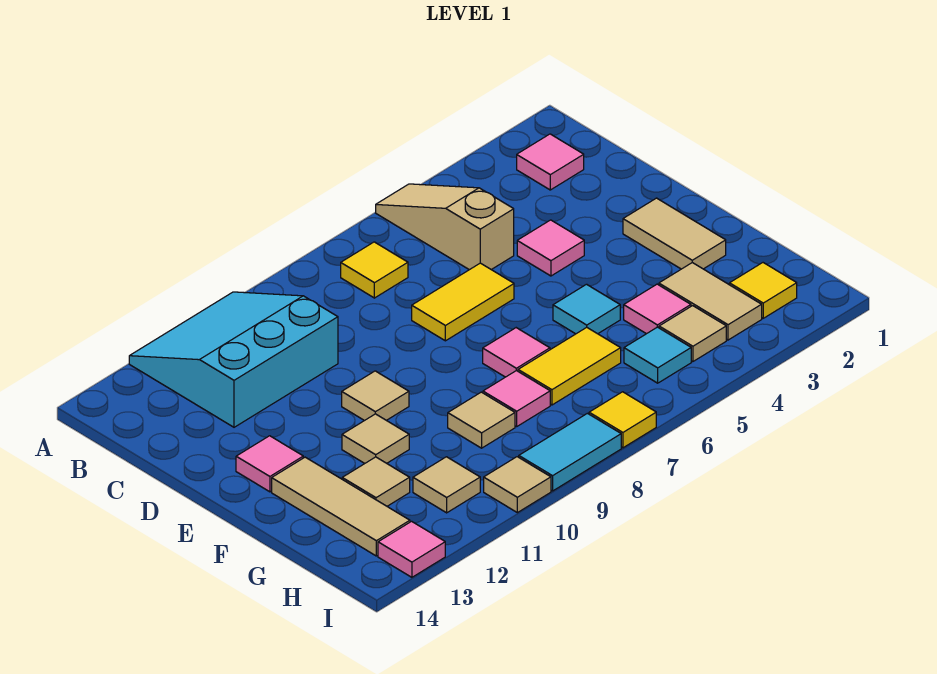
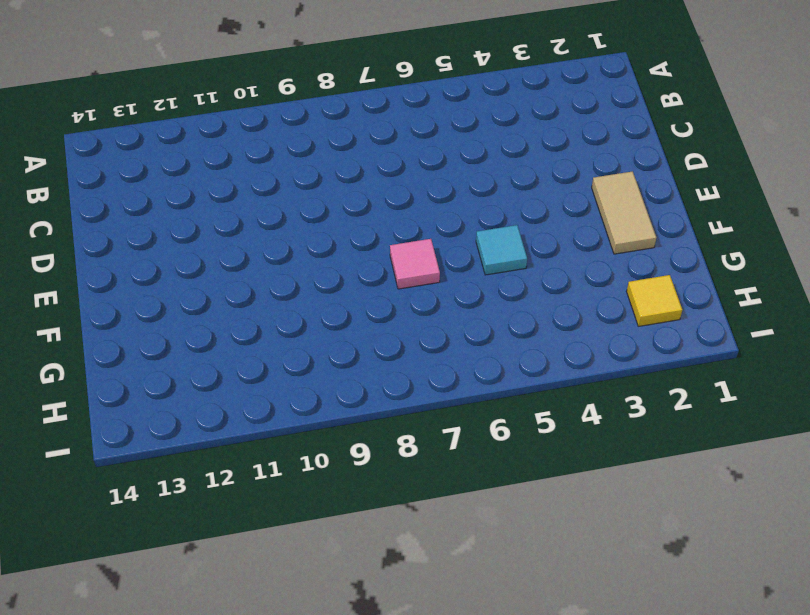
none -> tan 1x3 slope [376,184,514,270]
none -> cyan 3x3 slope [129,292,338,427]
none -> pink 1x1 tile [517,134,584,190]

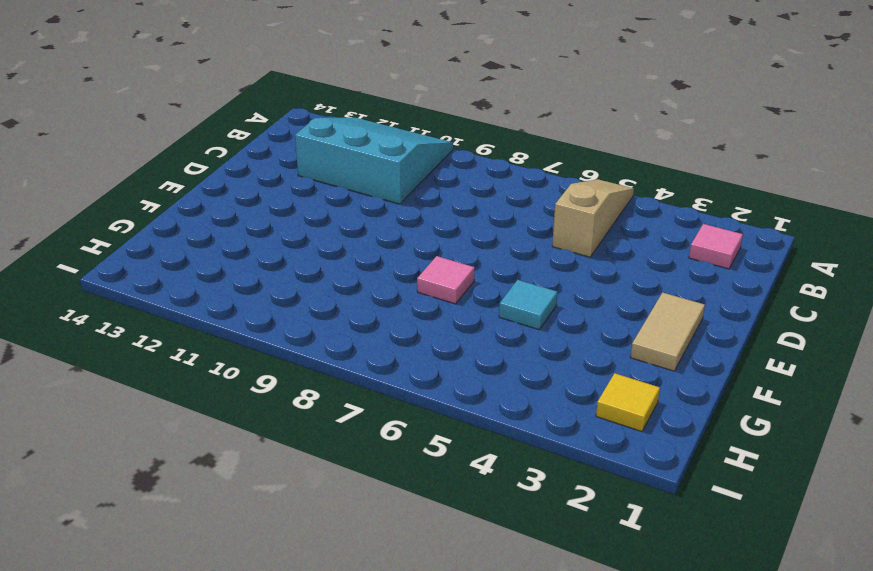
none -> yellow 1x1 tile [341,242,408,298]
none -> pink 1x1 tile [517,220,584,276]
none -> yellow 1x2 tile [412,263,514,341]

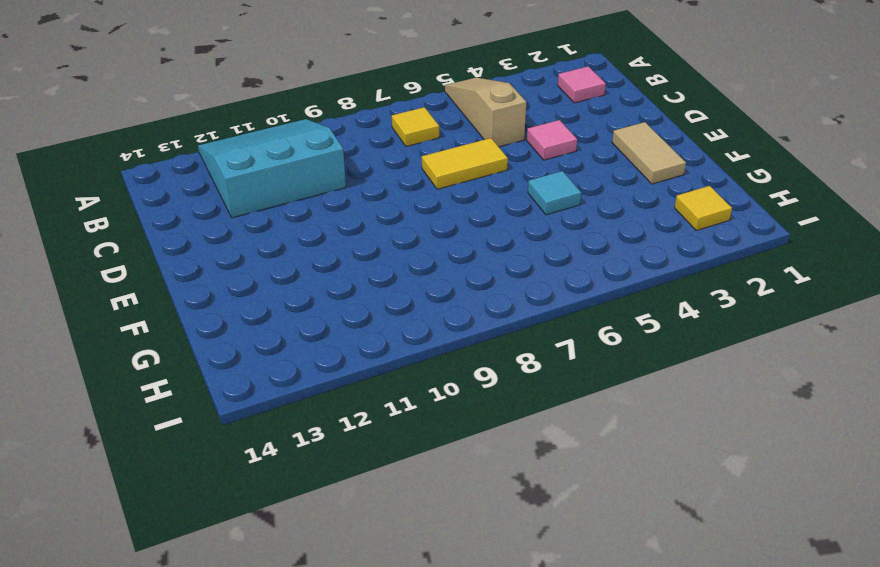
none -> tan 1x1 tile [342,371,409,421]
none -> pink 1x1 tile [236,436,303,492]
none -> pink 1x1 tile [483,328,550,377]

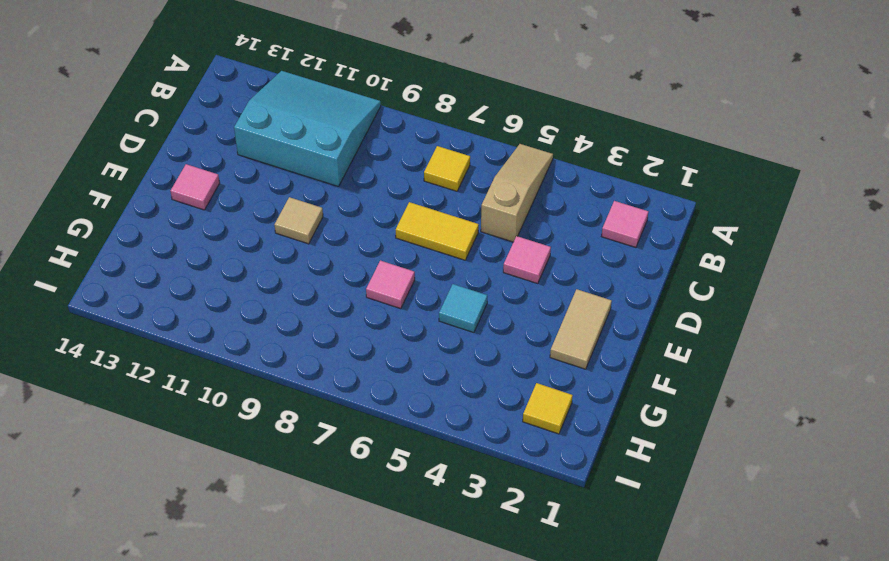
none -> tan 1x1 tile [342,414,409,464]
none -> tan 1x3 tile [272,457,410,556]
none -> tan 1x2 tile [659,263,762,340]

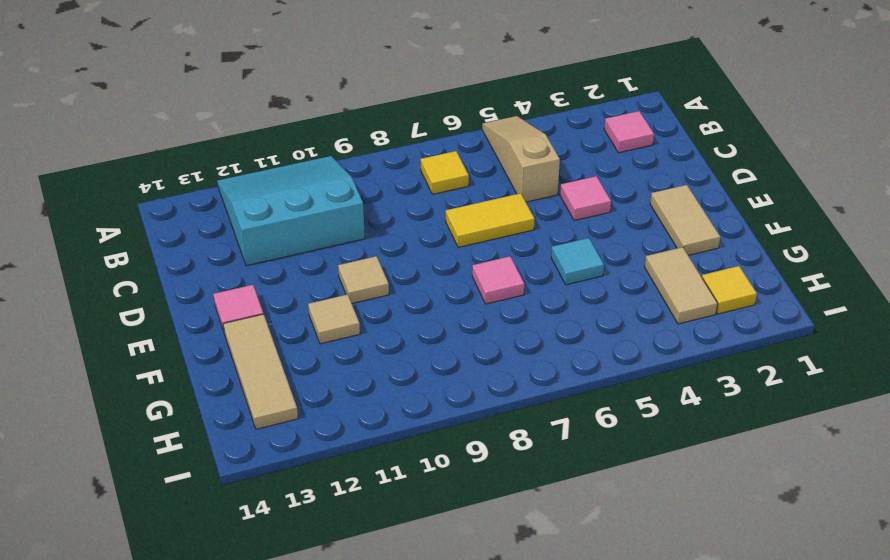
none -> pink 1x1 tile [624,284,691,334]
none -> yellow 1x2 tile [518,327,621,405]
none -> pink 1x1 tile [483,371,550,426]

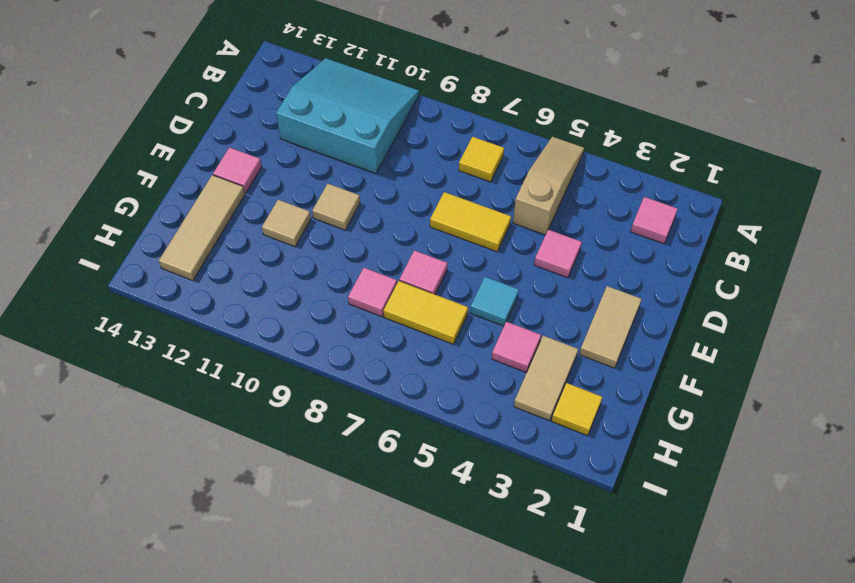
none -> tan 1x1 tile [448,392,515,448]
none -> tan 1x1 tile [342,457,410,506]
none -> tan 1x1 tile [659,306,726,362]

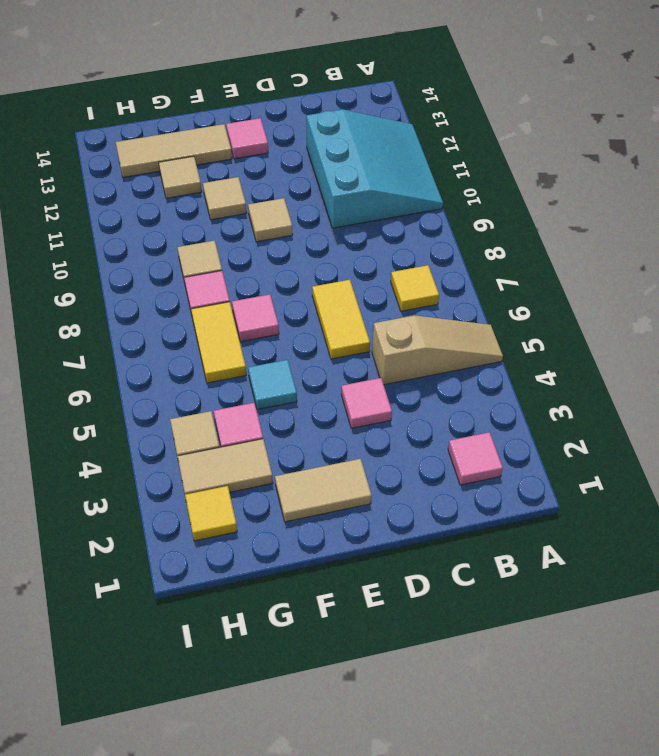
none -> cyan 1x1 tile [624,327,691,383]
none -> tan 1x1 tile [413,457,480,513]
none -> yellow 1x1 tile [589,392,656,448]

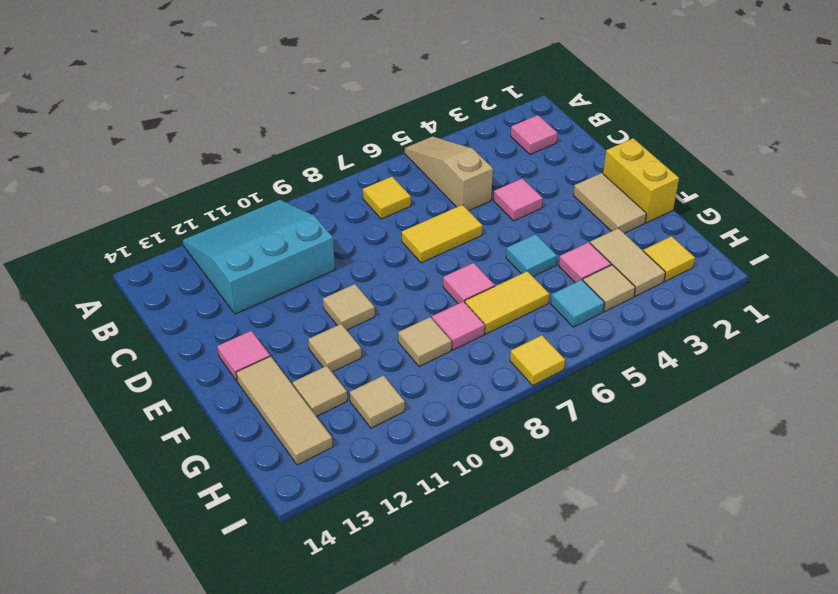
yellow 1x2 brick [603,138,679,223] -> none
none -> cyan 1x2 tile [519,413,621,491]
none -> tan 1x1 tile [484,457,551,513]
none -> pink 1x1 tile [378,521,445,577]

